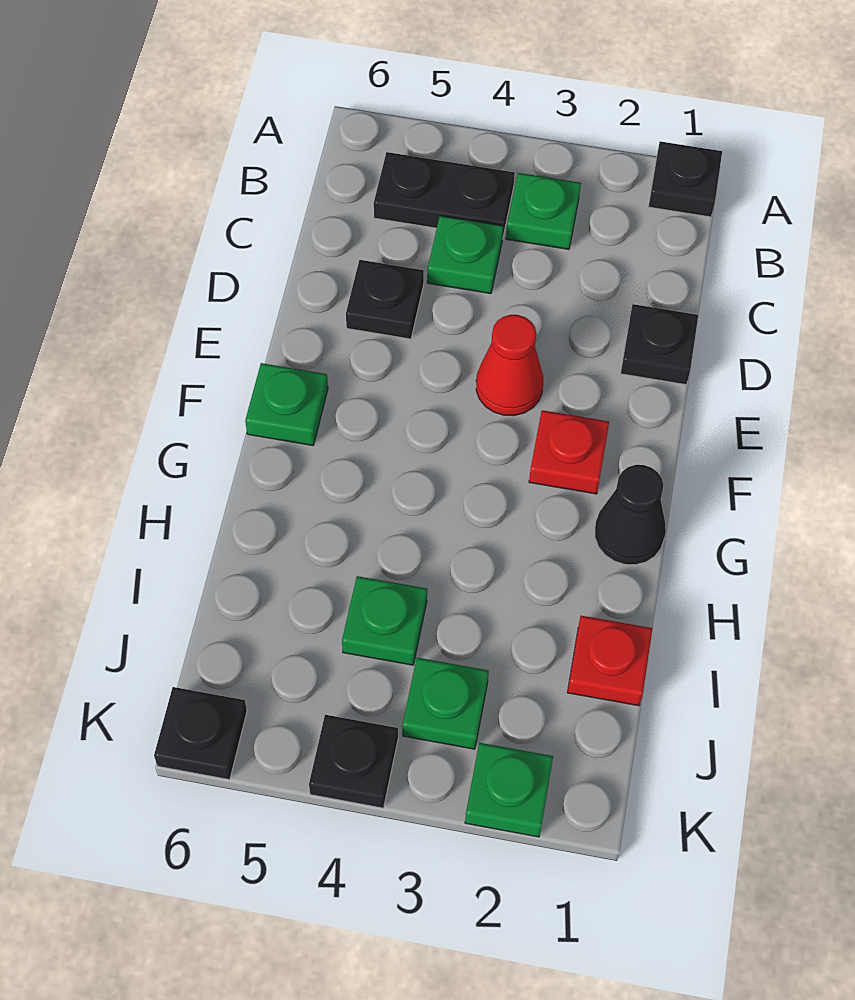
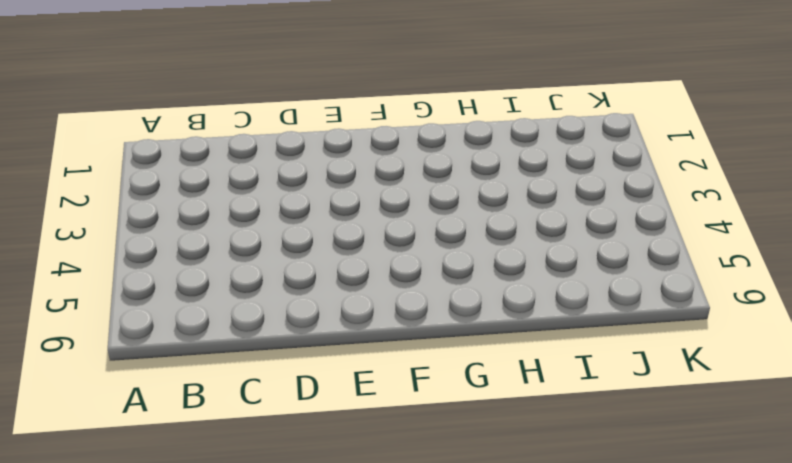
none -> black 1x1 plate [648,141,722,217]
none -> green 1x1 plate [506,173,581,249]
none -> black 1x2 plate [374,152,515,236]

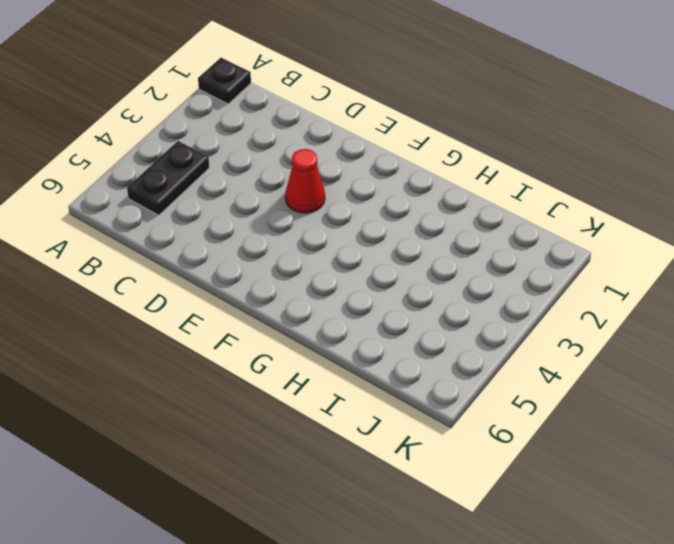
none -> green 1x1 plate [506,173,581,249]
none -> green 1x1 plate [427,216,503,294]
none -> black 1x1 plate [621,304,698,385]

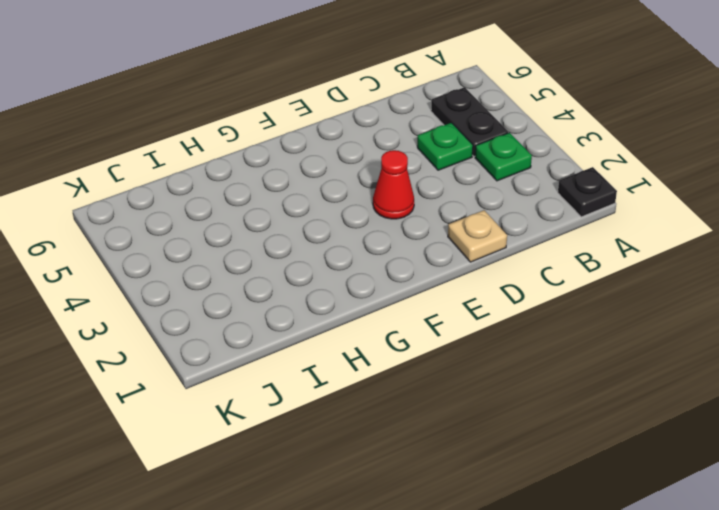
tan 1x1 plate [448,210,507,262] -> black 1x1 plate [621,304,698,385]
none -> black 1x1 plate [346,260,424,339]
none -> red 1x1 plate [529,410,609,494]
none -> green 1x1 plate [245,363,328,446]

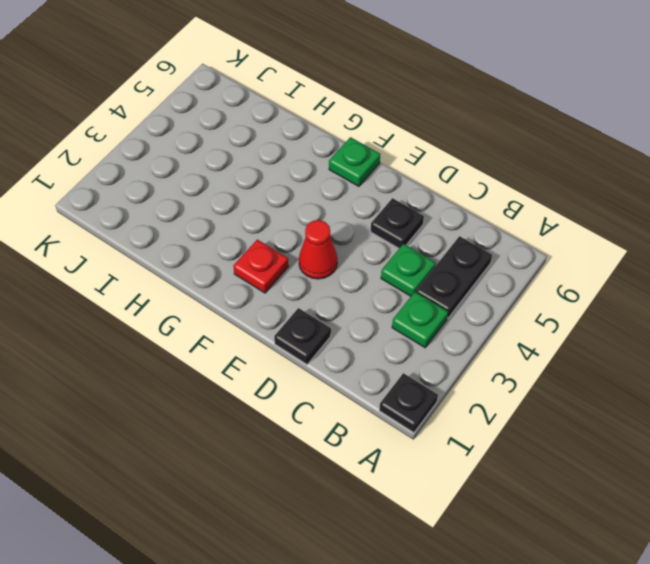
none -> black 1x1 cone [595,465,666,565]
none -> red 1x1 plate [567,616,652,706]
none -> green 1x1 plate [342,576,427,665]

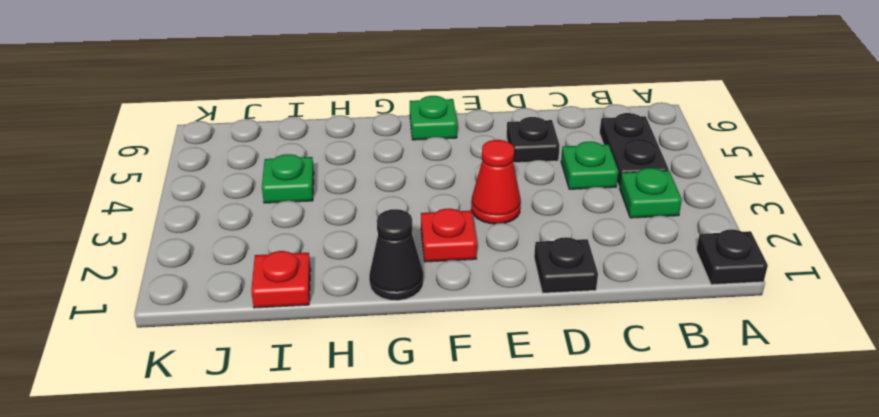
none -> green 1x1 plate [402,658,489,749]
none -> green 1x1 plate [465,743,553,837]
none -> black 1x1 plate [309,715,398,808]

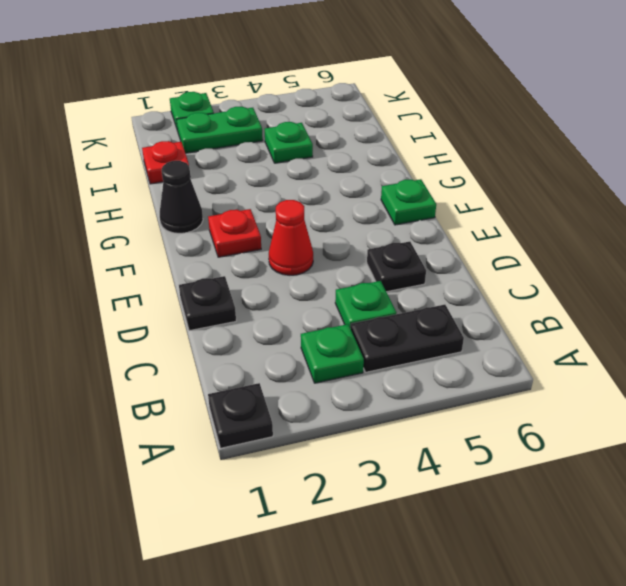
green 1x2 plate [176,107,263,153] -> green 1x1 plate [402,658,489,749]
none -> black 1x1 plate [309,715,398,808]
none -> black 1x1 plate [154,687,247,780]

